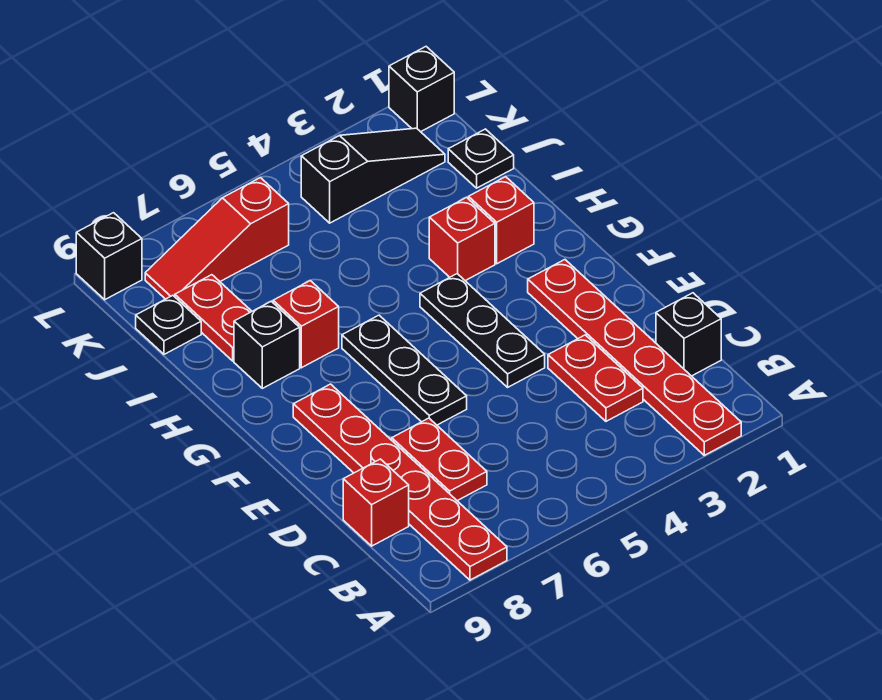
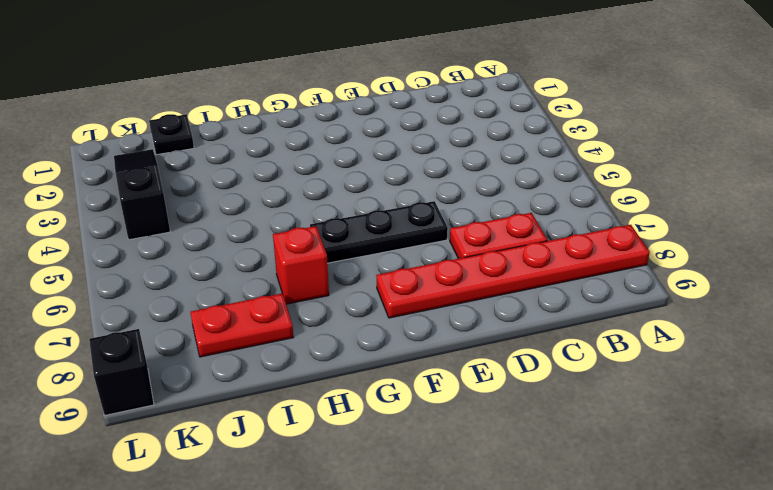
none -> red 1x6 plate [528,260,741,455]
none -> black 1x1 brick [656,293,721,376]
none -> red 1x2 plate [548,335,643,421]

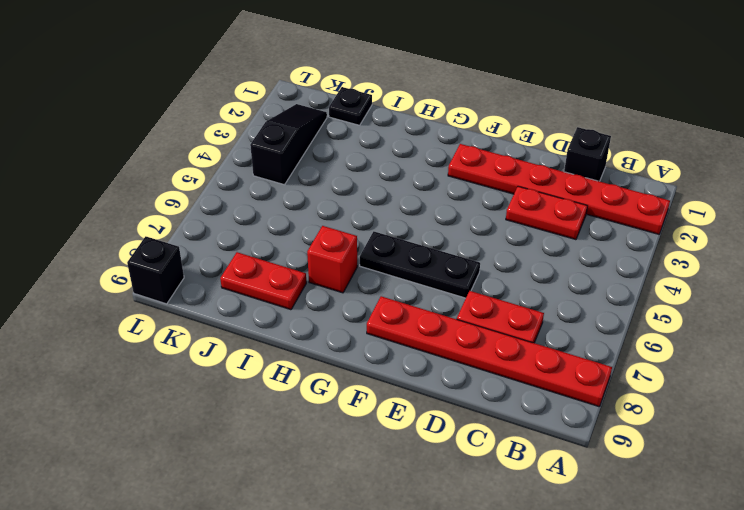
none -> red 1x1 brick [343,459,409,546]
none -> black 1x3 plate [420,274,545,387]
none -> red 1x1 brick [469,177,534,264]

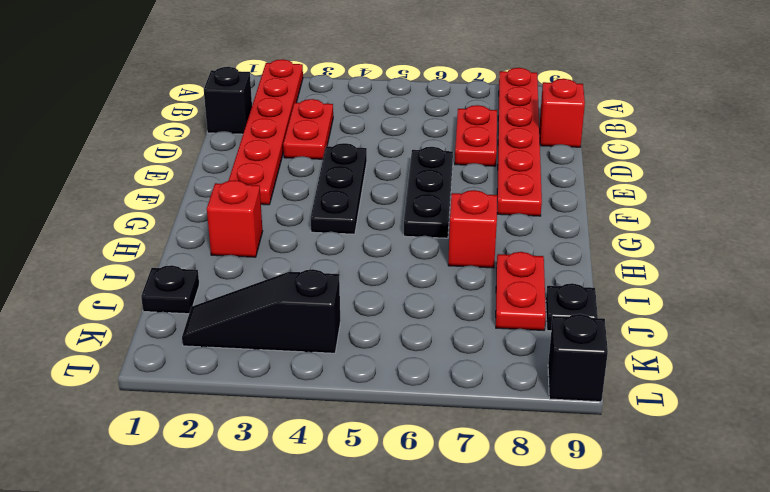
none -> red 1x1 brick [429,197,495,281]
none -> black 1x1 brick [234,301,300,388]
none -> red 1x3 slope [145,178,289,299]

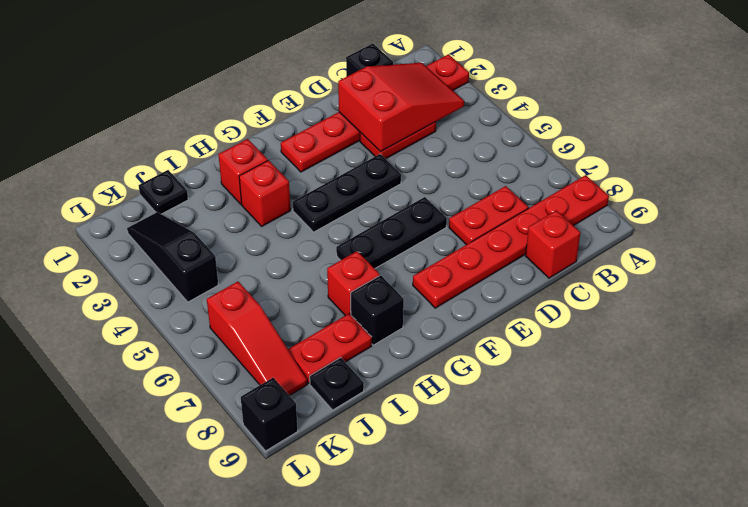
red 2x3 slope [338,63,464,152] -> none
none -> black 1x1 brick [389,47,454,132]

